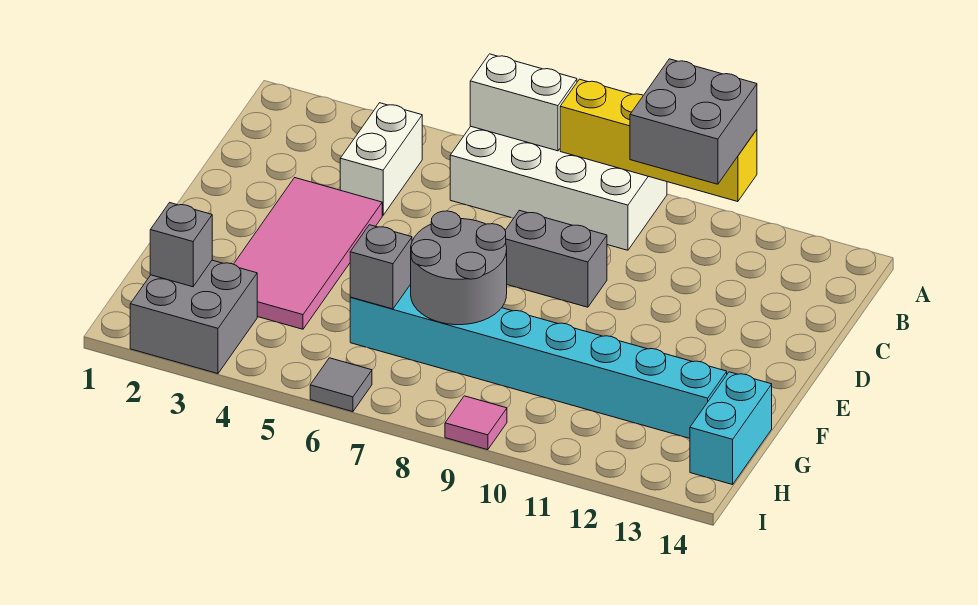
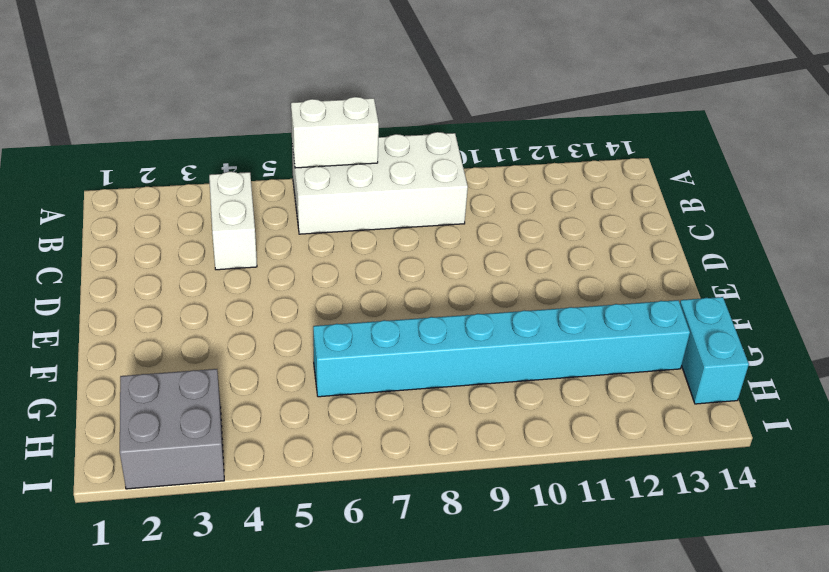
none -> pink 2x4 tile [234,178,382,329]
none -> grey 1x2 brick [505,210,607,307]
none -> grey 1x1 tile [310,358,372,412]

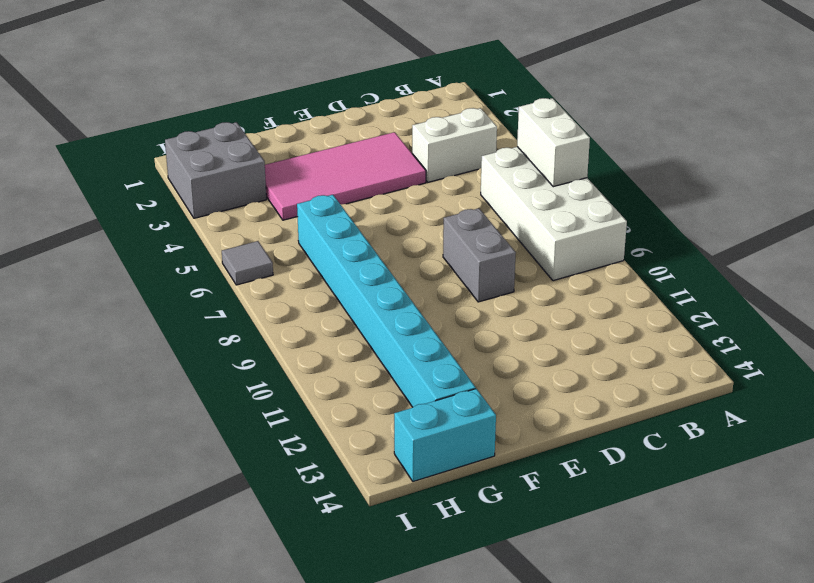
none -> pink 1x1 tile [445,396,507,450]
none -> yellow 1x4 brick [560,79,757,202]
none -> grey 2x2 round brick [411,211,507,325]

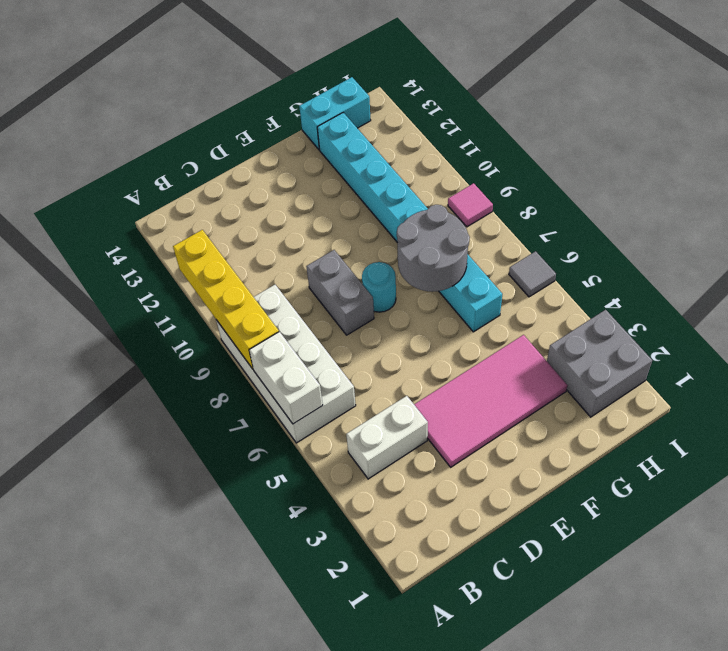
cyan 1x1 round brick [362,262,396,312] -> none
none -> grey 1x1 brick [350,225,412,309]
none -> grey 1x1 brick [150,203,212,287]
none -> grey 2x2 brick [630,59,757,184]

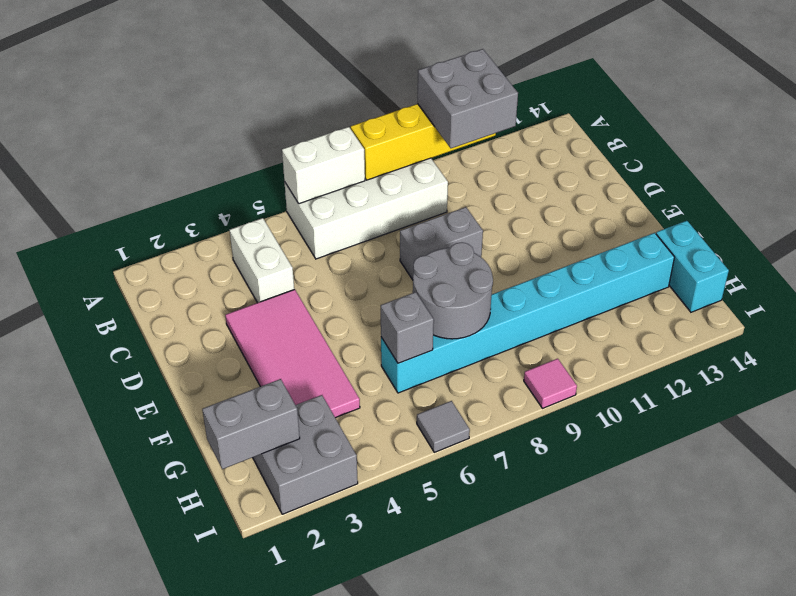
grey 1x2 brick [202,379,300,469] -> grey 1x1 brick [150,203,212,287]

